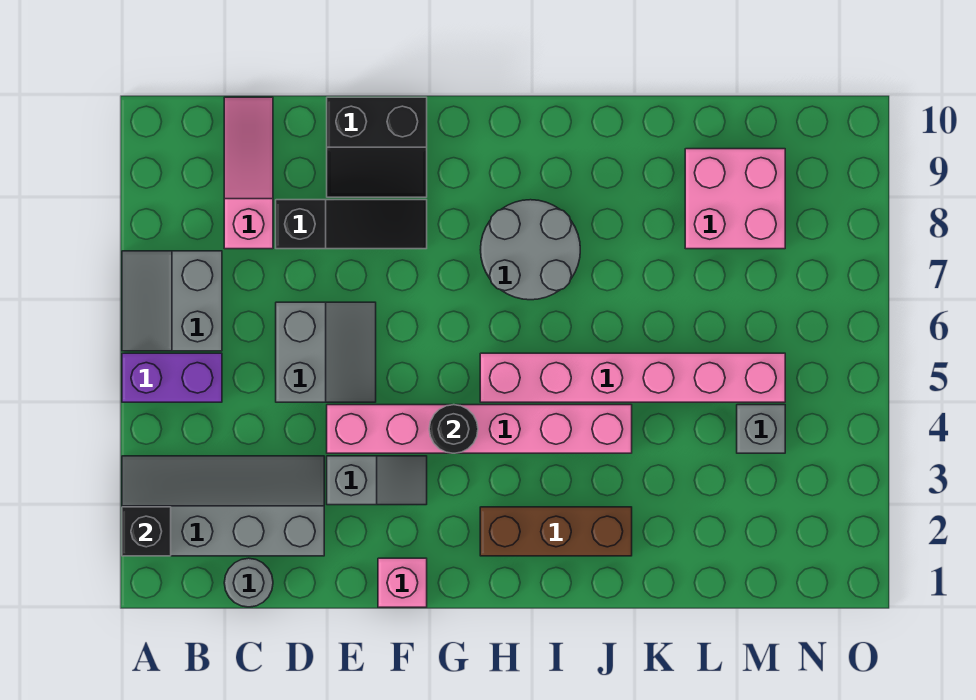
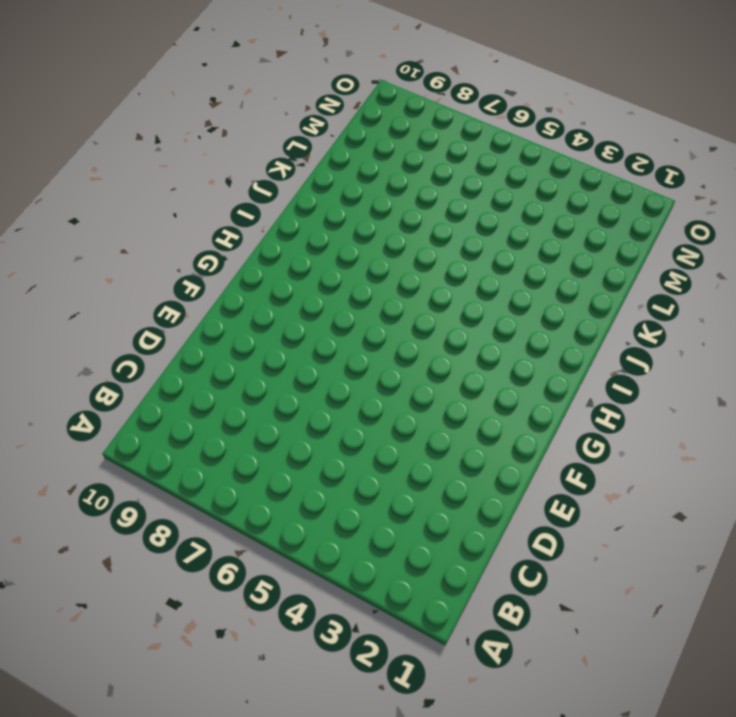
none -> grey 2x4 slope [122,456,324,556]
none -> purple 1x2 brick [122,353,222,402]
none -> grey 2x2 slope [122,251,222,351]

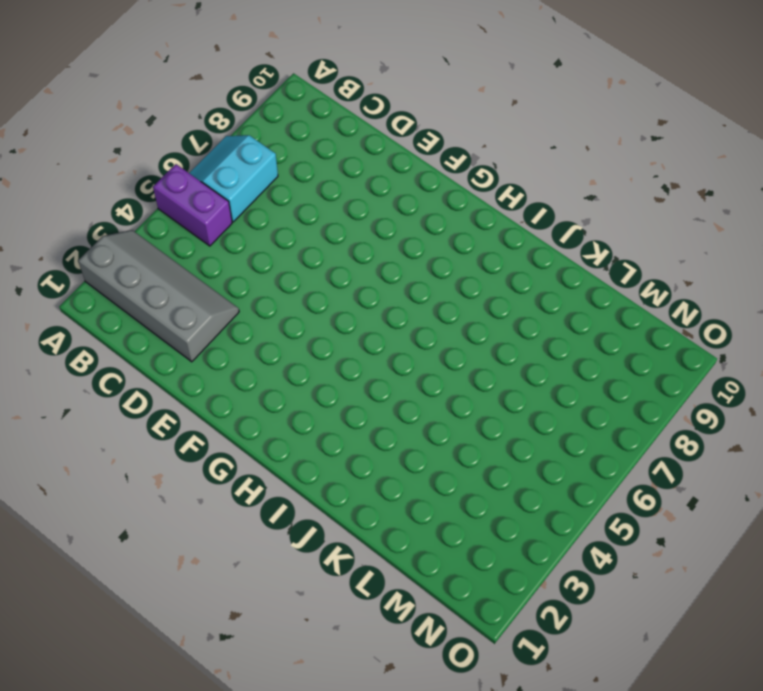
cyan 2x2 slope [189,135,278,222] -> grey 2x2 slope [122,251,222,351]
none -> grey 1x1 round brick [224,558,273,607]
none -> pink 1x3 slope [224,97,273,249]
none -> grey 2x2 slope [276,302,376,402]

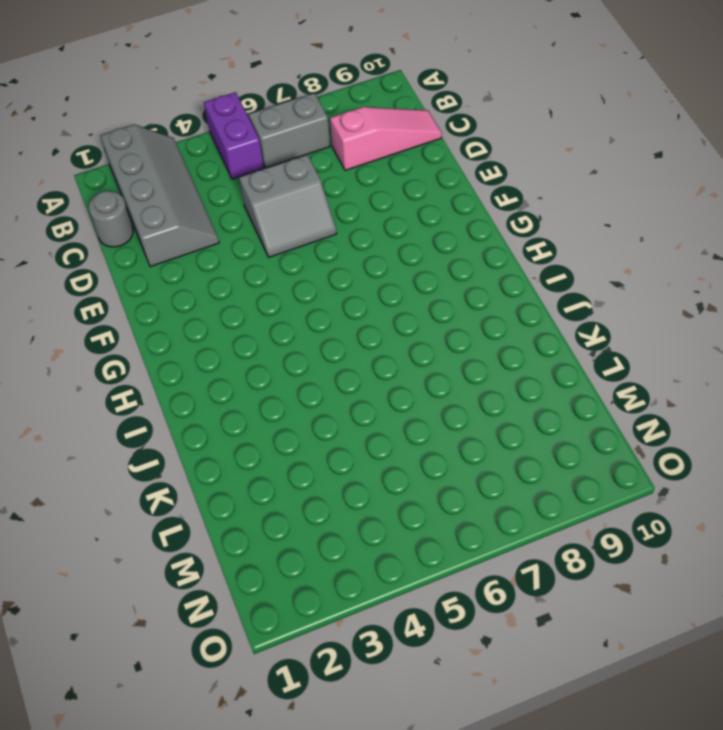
none -> black 1x3 slope [276,200,427,249]
none -> grey 1x2 slope [327,456,427,505]
none -> pink 1x6 brick [327,405,632,453]

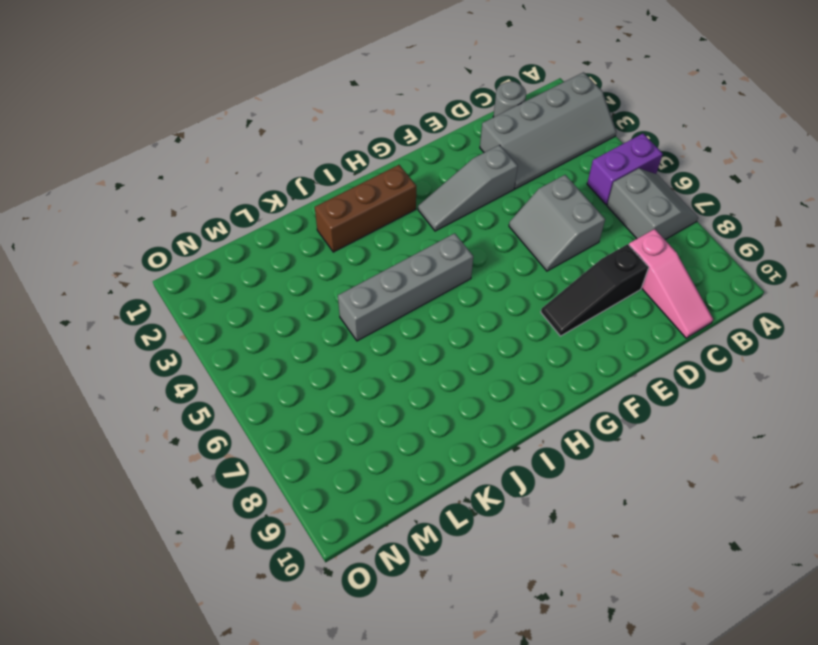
grey 1x3 slope [418,145,518,231] -> grey 1x2 slope [327,456,427,505]
grey 1x4 brick [338,233,473,341] -> pink 1x6 brick [480,353,785,402]
none -> pink 1x6 brick [327,405,632,453]
none -> black 2x2 slope [327,97,427,197]
none -> pink 1x1 brick [378,558,427,607]

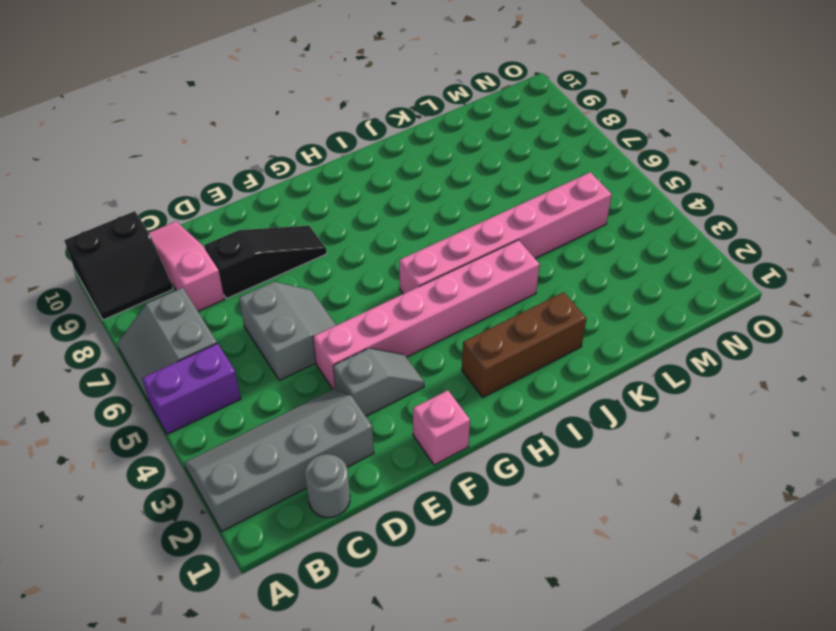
black 2x2 slope [64,211,173,320] -> black 2x2 slope moved to [327,97,427,197]
none -> grey 2x2 round brick [481,200,580,300]
none -> pink 2x2 brick [685,149,785,249]
none -> grey 1x1 brick [737,405,785,453]

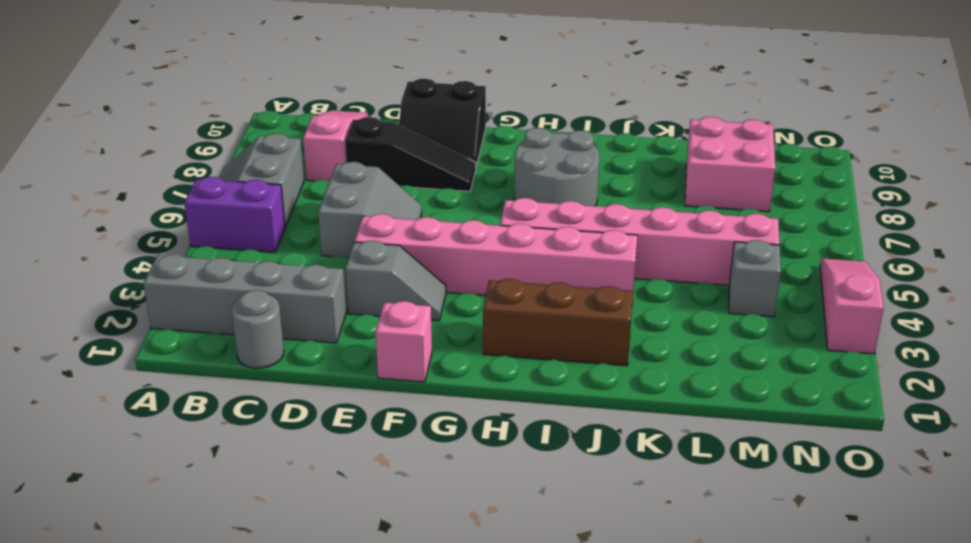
pink 1x3 slope [820,258,884,354] -> none
none -> black 1x1 brick [122,507,171,556]
none -> black 1x1 round brick [429,405,478,453]

